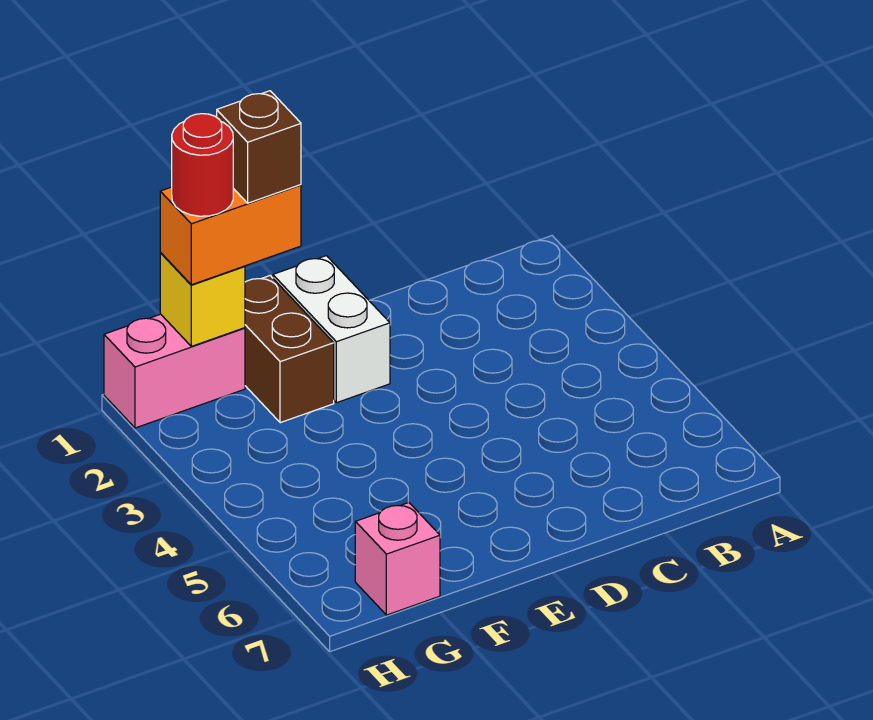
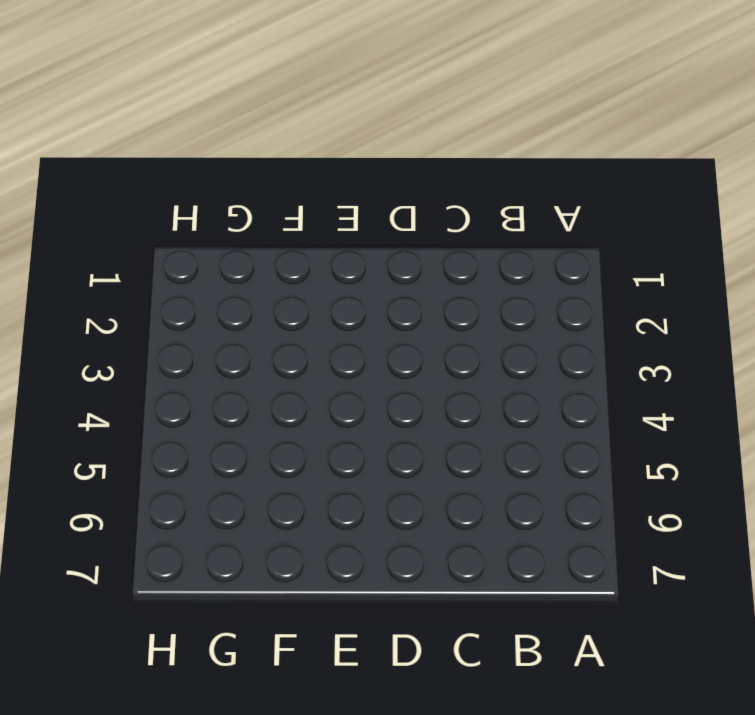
none -> white 1x2 brick [273,256,390,403]
none -> brown 1x2 brick [245,276,334,423]

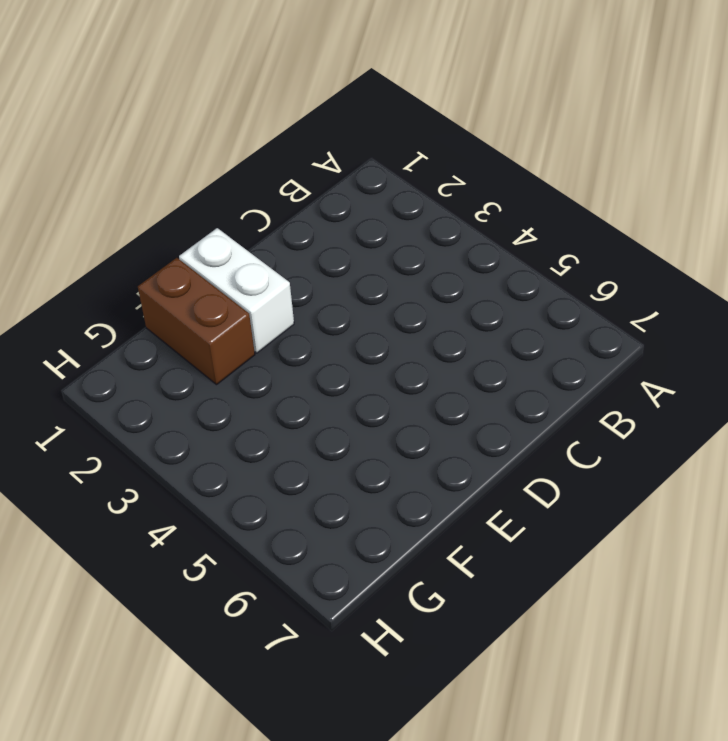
none -> pink 1x2 brick [104,314,245,428]
none -> pink 1x1 brick [355,502,440,615]

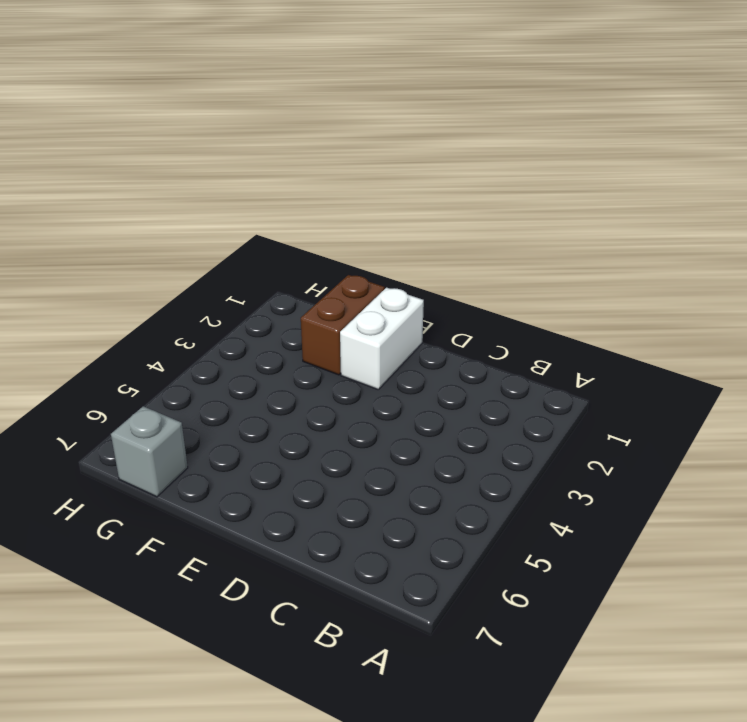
grey 1x1 brick [111,406,188,497] -> pink 1x1 brick [355,502,440,615]
none -> pink 1x2 brick [104,314,245,428]
none -> yellow 1x1 brick [160,253,245,346]

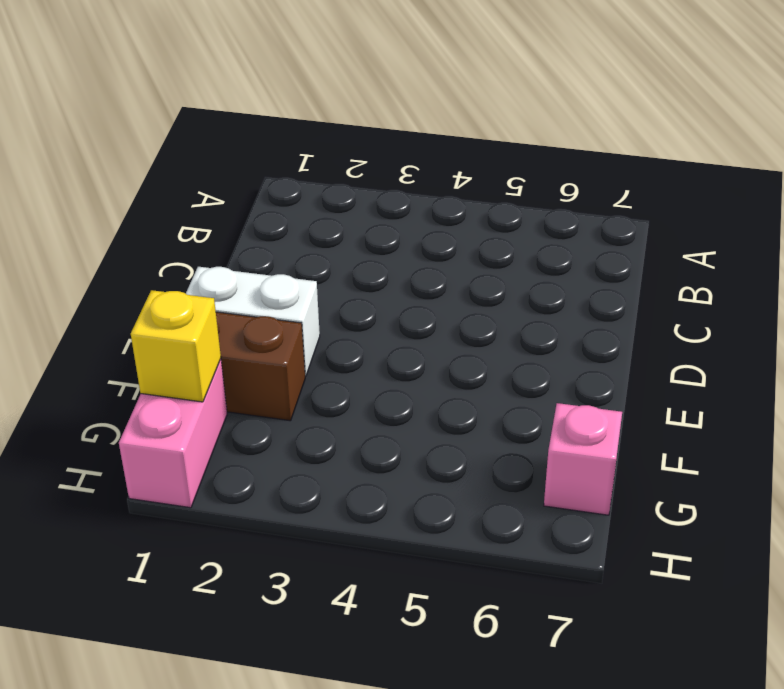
none -> orange 1x2 brick [160,185,301,285]
none -> brown 1x1 brick [217,91,301,203]

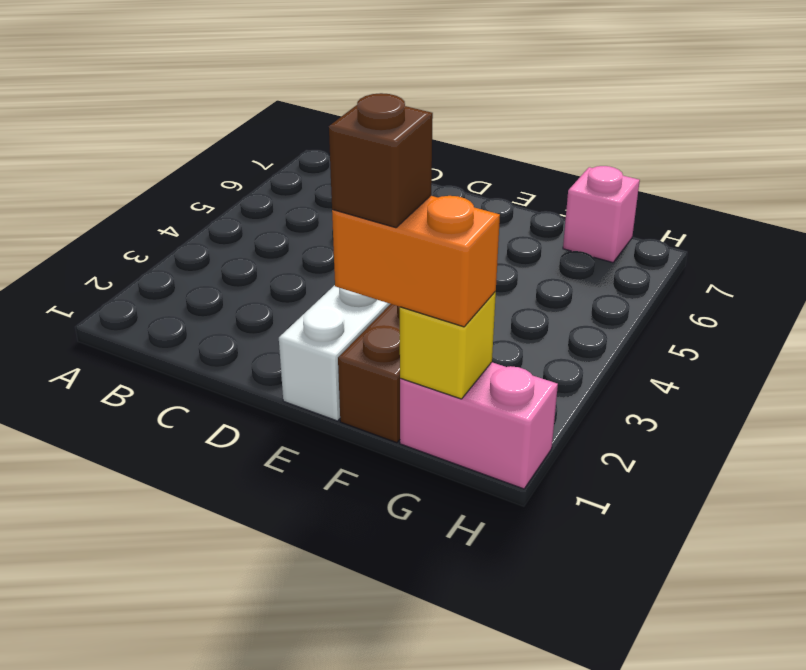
none -> red 1x1 round brick [172,114,233,216]

